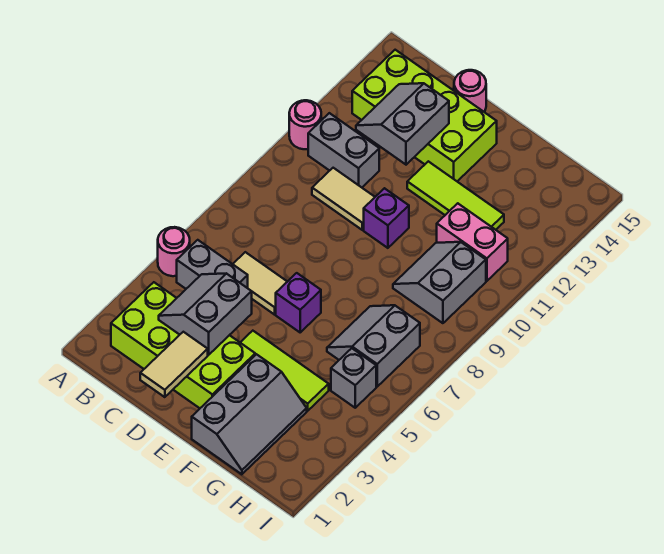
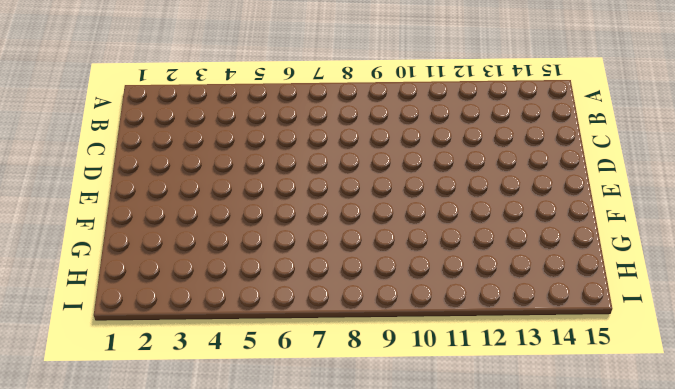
none -> pink 1x1 round brick [158,227,190,276]
none -> pink 1x1 round brick [289,100,321,149]
none -> lime 2x4 brick [111,282,255,408]

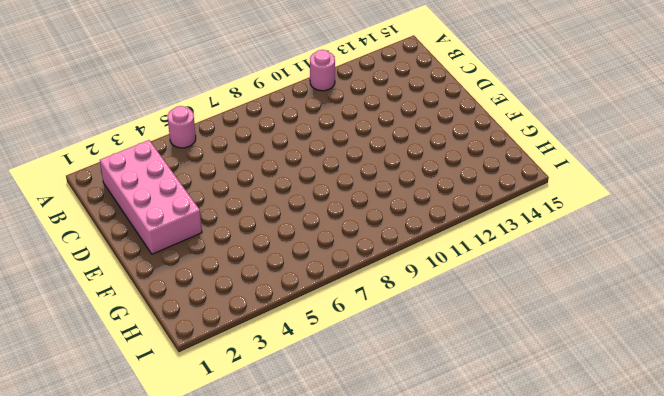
pink 2x4 brick [100,140,202,254] -> lime 2x4 brick [111,282,255,408]
none -> grey 1x2 brick [177,240,248,289]
none -> grey 1x2 brick [308,113,379,187]
none -> lime 2x4 brick [352,50,497,181]

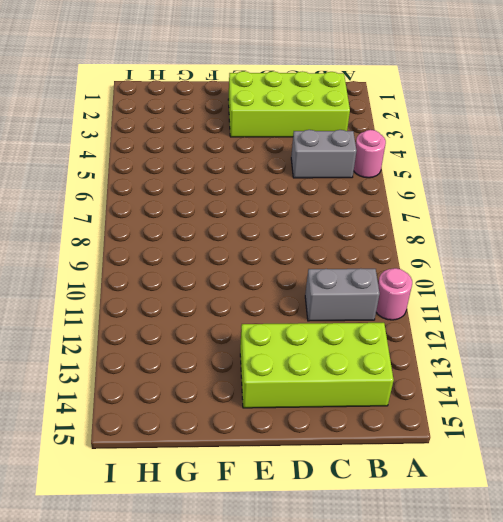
none -> tan 1x2 tile [233,252,287,315]
none -> tan 1x2 tile [312,168,375,230]
none -> pink 1x1 round brick [454,70,486,112]

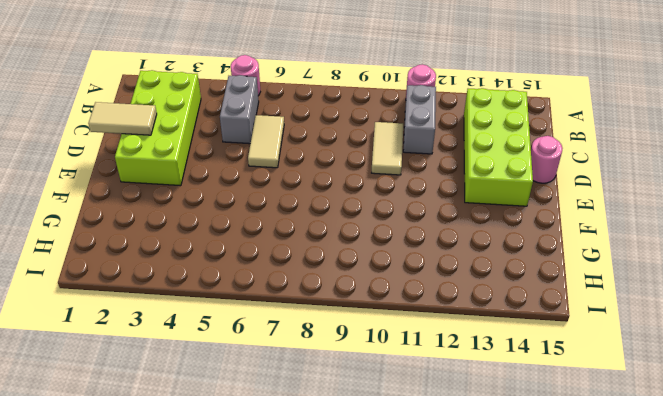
none -> lime 1x3 tile [240,331,329,411]
none -> purple 1x1 brick [276,273,321,332]
none -> purple 1x1 brick [364,188,409,248]

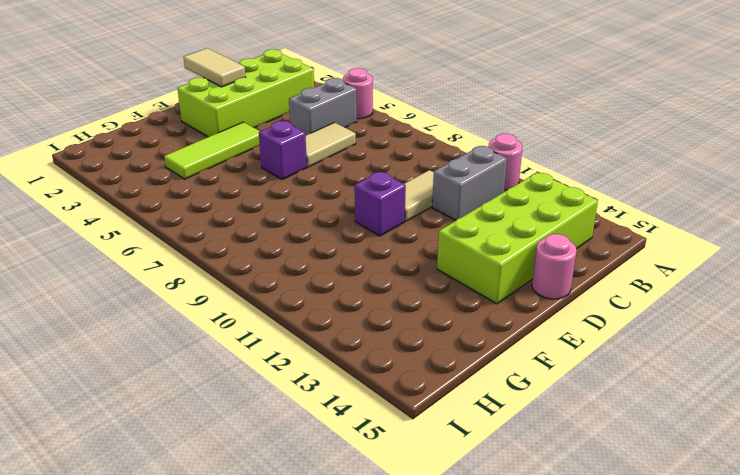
none -> lime 1x3 tile [407,161,504,230]
none -> grey 2x3 slope [192,354,307,474]
none -> grey 2x2 slope [327,305,420,387]

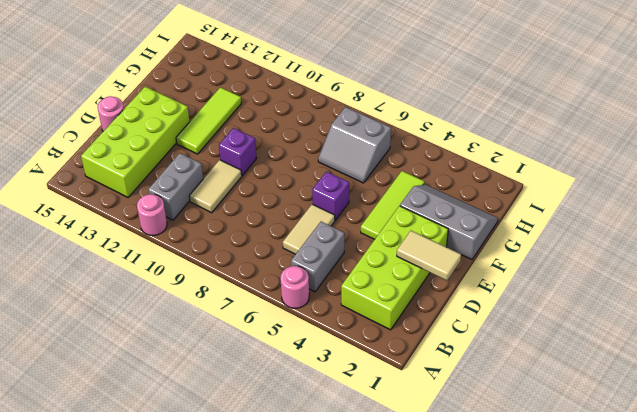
none -> grey 2x2 slope [393,242,486,323]
none -> pink 1x2 brick [437,203,508,281]
none -> grey 1x1 brick [331,348,376,408]

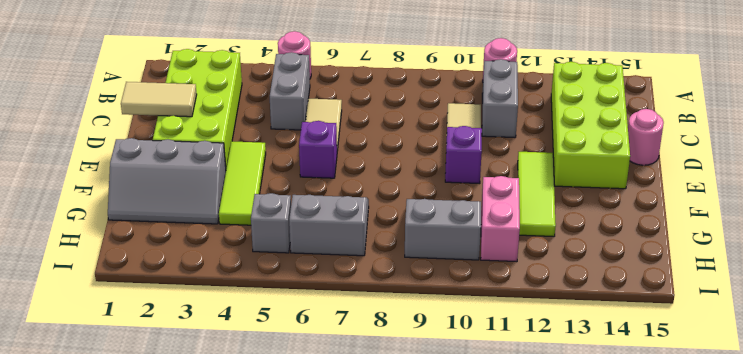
none -> grey 2x2 slope [159,273,252,355]
none -> grey 2x2 slope [356,83,449,165]

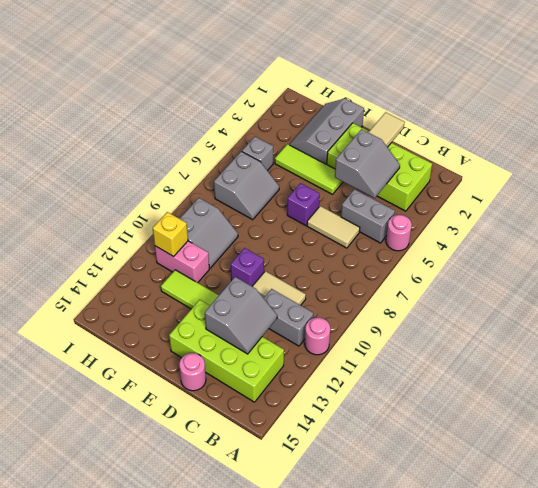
yellow 1x1 brick [153,212,188,256] -> none

